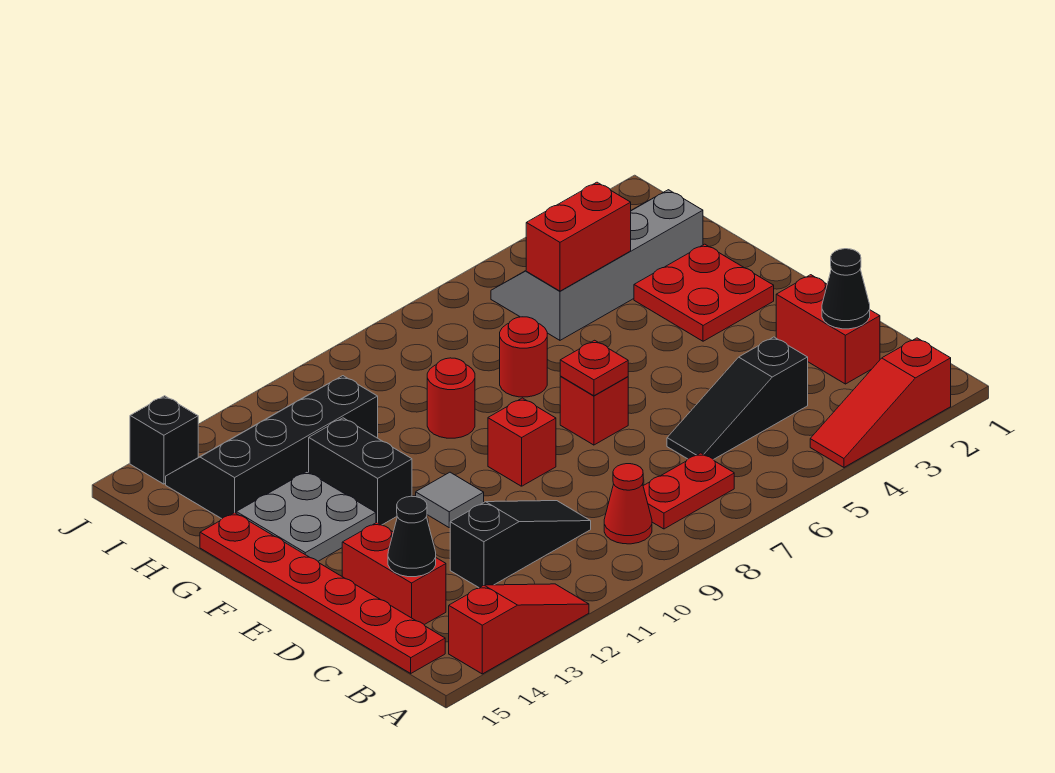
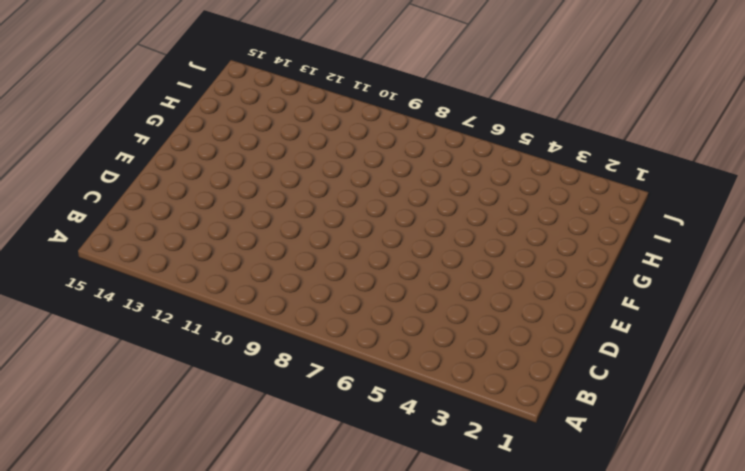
none -> red 1x3 slope [810,338,951,467]
none -> red 1x3 slope [449,584,589,674]
none -> red 1x2 plate [643,453,734,529]

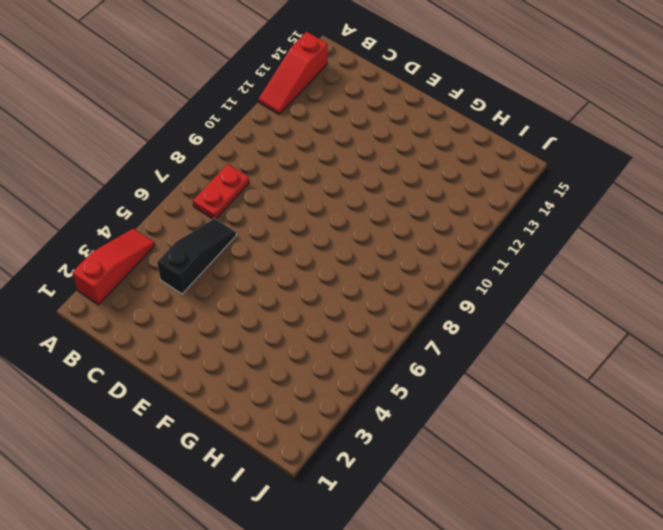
none -> red 1x1 cone [604,464,652,544]
none -> red 1x6 plate [200,513,445,673]
none -> red 1x2 brick [776,275,880,384]

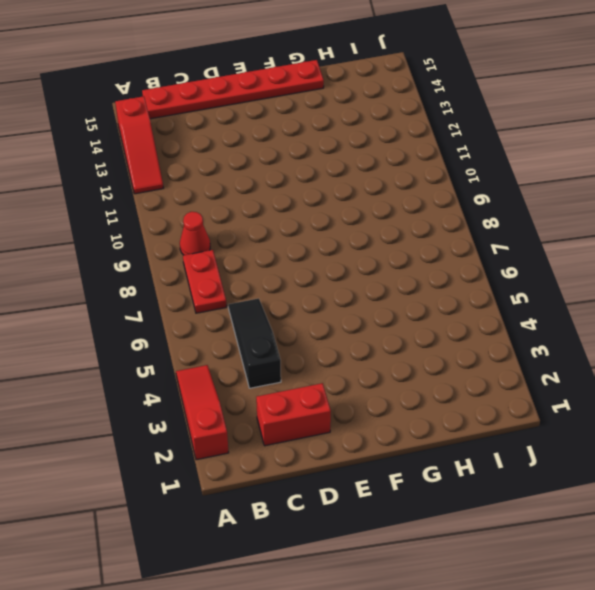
none -> black 1x3 slope [450,501,591,588]
none -> red 1x2 brick [342,523,446,625]
none -> red 1x1 brick [560,377,628,445]

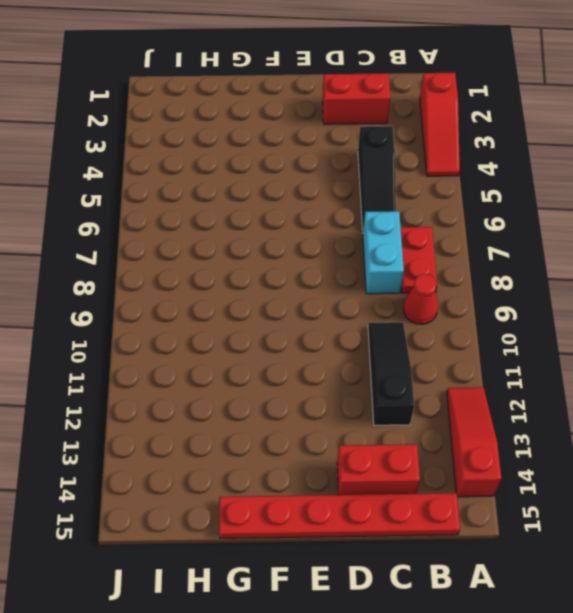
cyan 1x2 brick [363,211,404,294] -> none
none -> red 1x1 brick [560,377,628,445]
none -> red 1x1 brick [488,398,556,486]
none -> grey 1x1 tile [416,472,484,528]

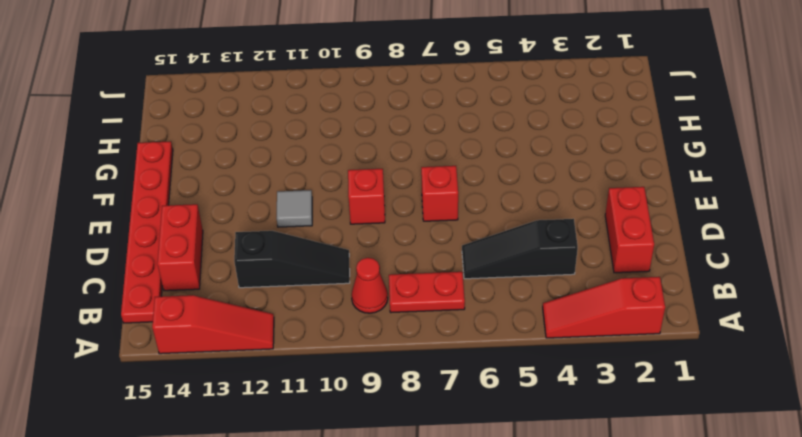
none -> red 2x2 plate [634,244,774,341]
none -> black 1x2 brick [309,418,412,525]
none -> grey 2x2 plate [236,471,376,561]

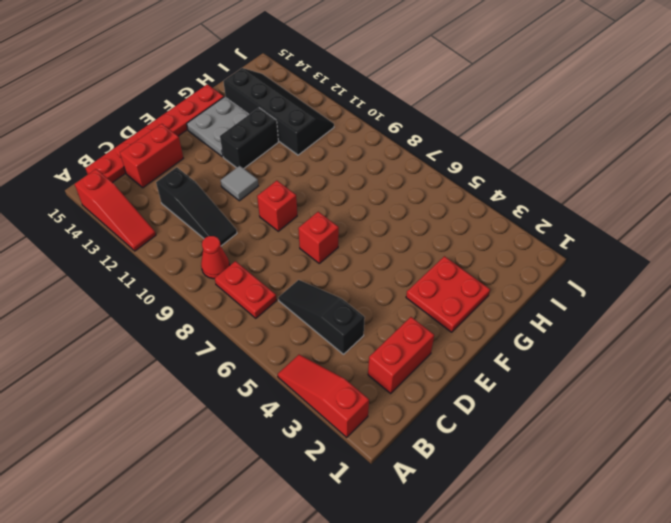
none -> red 1x1 round brick [500,317,547,397]
none -> red 1x1 round brick [427,358,475,438]
none -> grey 2x4 slope [491,190,703,340]

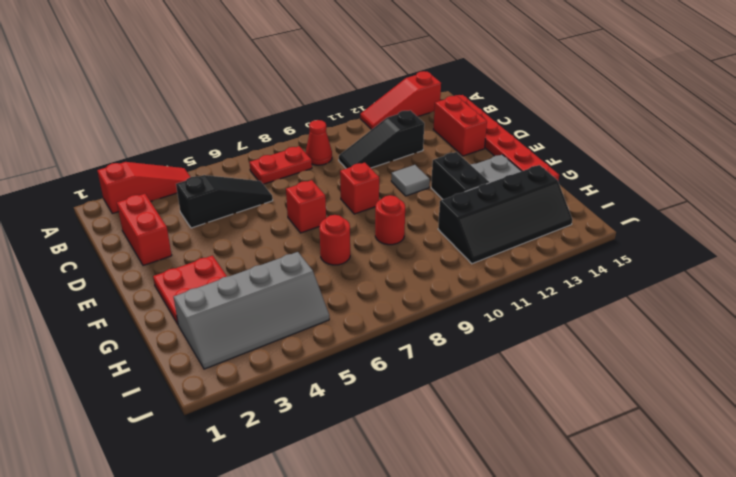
none -> black 1x1 brick [130,396,198,484]
none -> black 1x1 cone [822,249,870,329]
none -> black 1x1 cone [388,496,436,577]

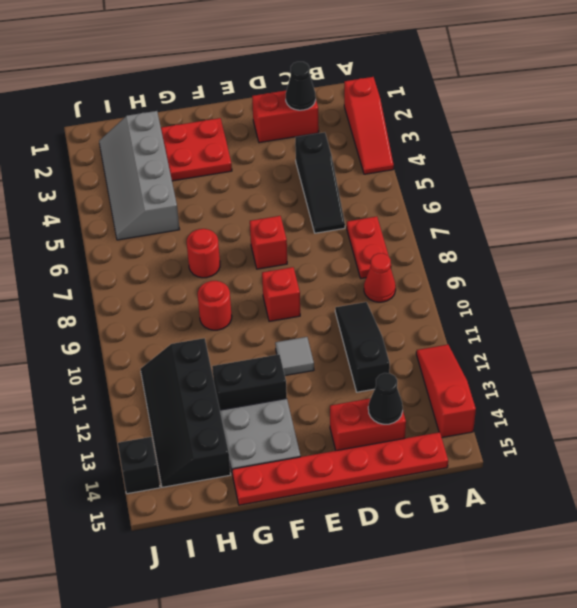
none -> red 1x1 plate [560,340,628,396]
none -> red 1x2 brick [526,182,631,291]

